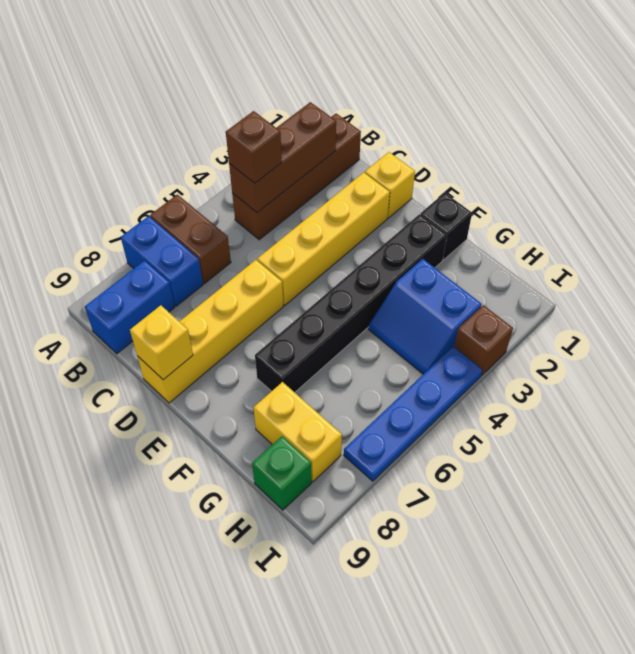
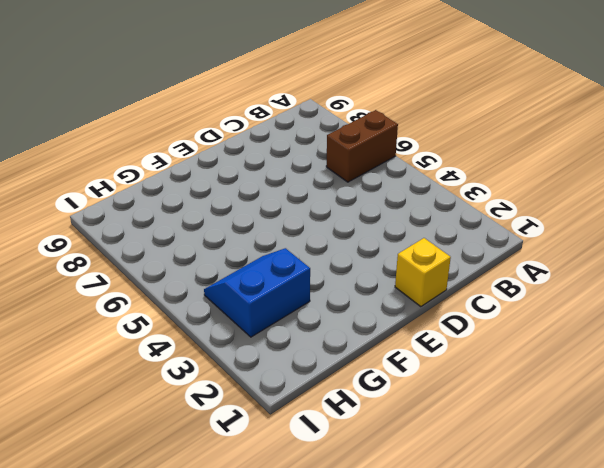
none -> blue 1x2 brick [121,216,203,306]
none -> brown 1x4 brick [232,114,361,240]
none -> blue 1x2 brick [85,261,175,354]

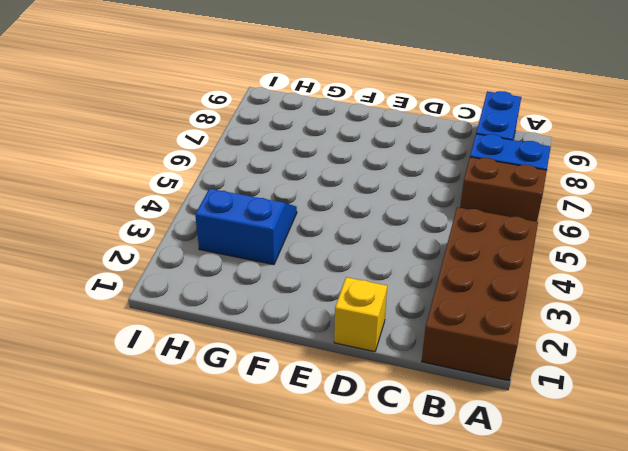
brown 2x4 brick [422,207,538,381] -> brown 1x4 brick [232,114,361,240]
none -> yellow 1x4 brick [257,172,390,305]
none -> yellow 1x4 brick [137,260,283,403]
none -> black 1x1 brick [421,193,472,260]

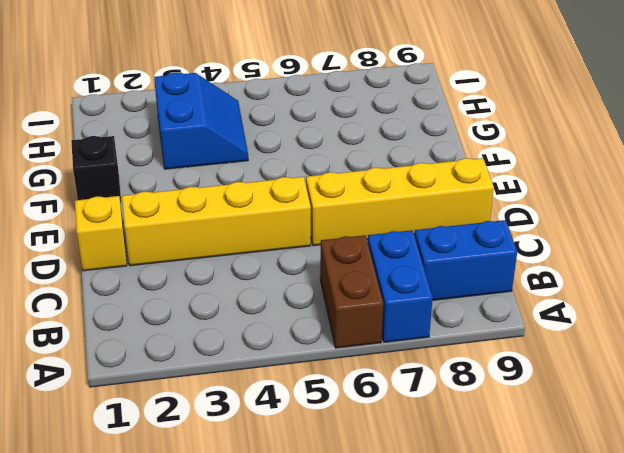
none -> brown 1x4 brick [232,114,361,240]
none -> black 1x6 brick [255,214,447,392]
none -> yellow 1x2 brick [254,382,342,482]

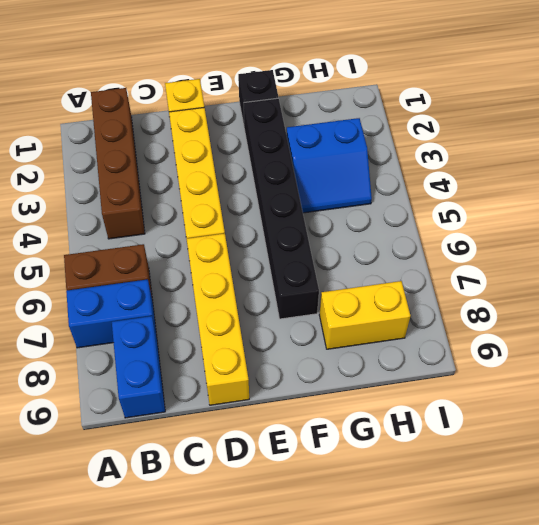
none -> green 1x1 brick [252,436,312,510]
none -> brown 1x1 brick [454,305,513,376]
none -> blue 1x4 plate [344,346,482,481]

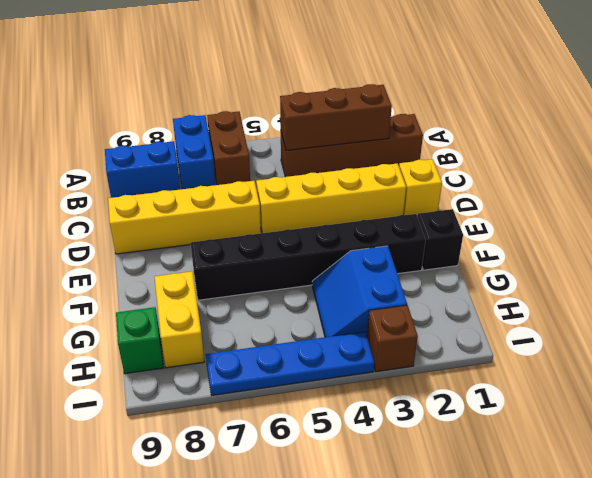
none -> yellow 1x1 brick [130,305,193,380]
none -> brown 1x1 brick [226,111,282,183]

